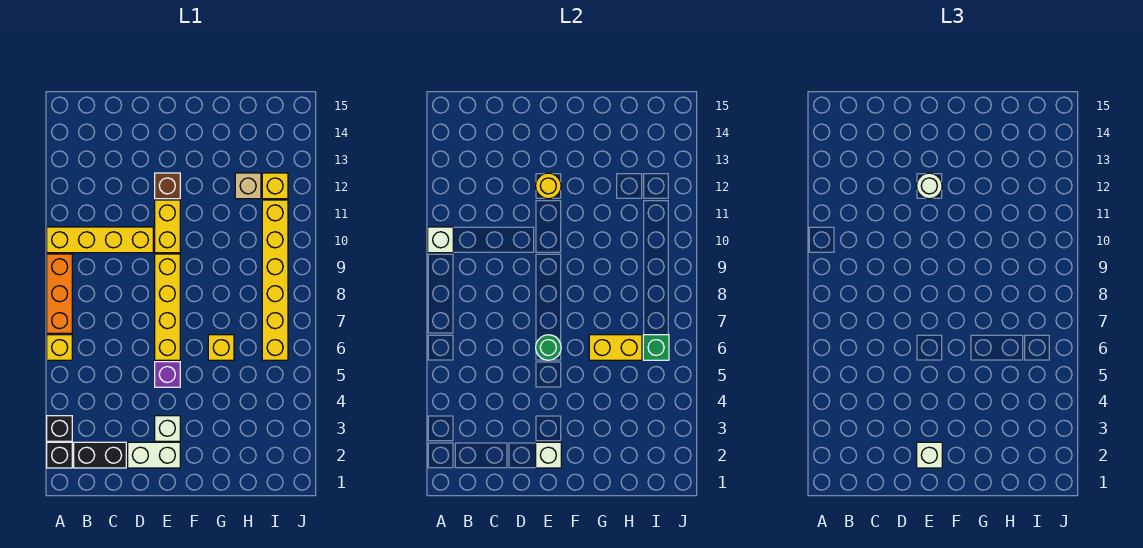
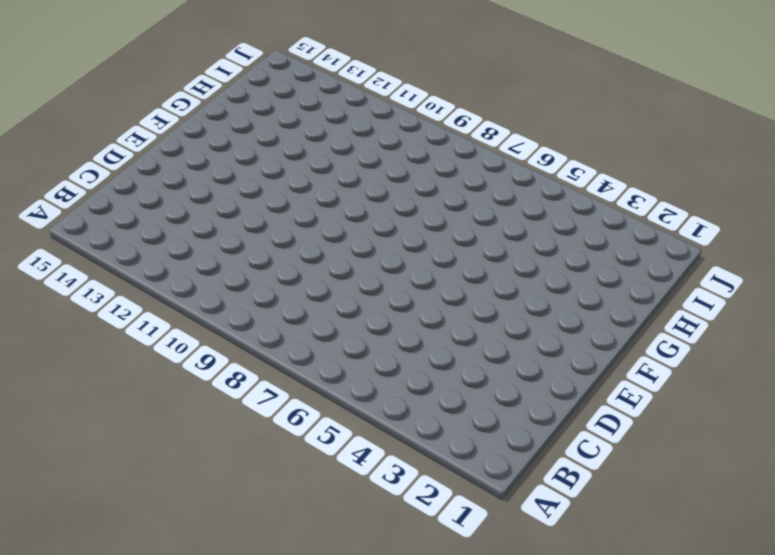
none -> black 1x1 brick [47,442,72,468]
none -> black 1x1 brick [47,416,72,441]
none -> yellow 1x1 brick [47,335,72,360]

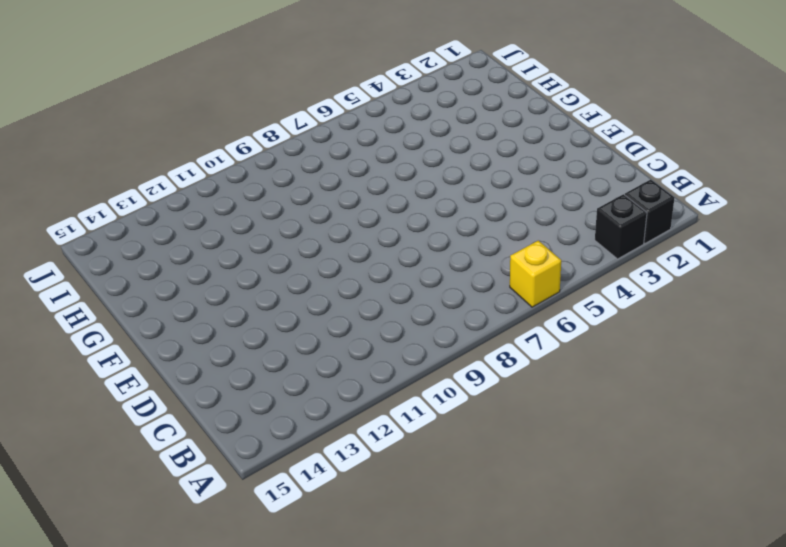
none -> orange 1x3 brick [47,254,72,333]
none -> yellow 1x4 brick [47,227,153,253]
none -> black 1x2 brick [74,442,126,468]

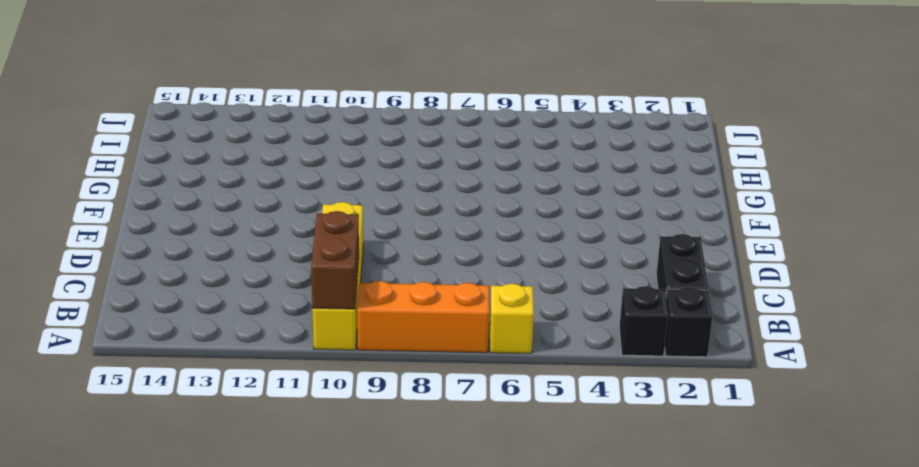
brown 1x2 brick [311,211,359,309] -> white 1x1 brick [428,227,453,253]
none -> white 1x2 brick [128,442,180,468]
none -> white 1x1 brick [155,416,180,441]
none -> purple 1x1 brick [155,362,180,387]

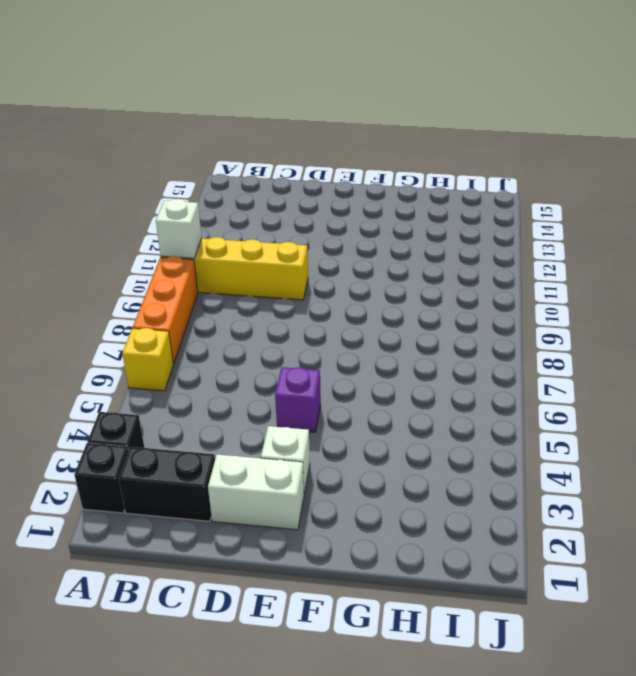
none -> yellow 1x4 brick [155,254,180,360]
none -> yellow 1x2 brick [155,200,180,253]
none -> brown 1x1 brick [155,173,180,199]

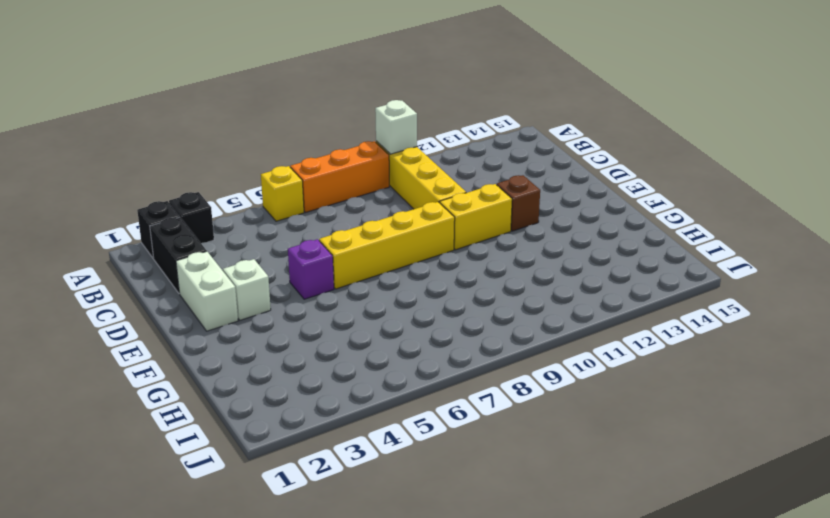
none -> yellow 1x1 brick [208,335,234,360]
none -> tan 1x1 brick [235,173,261,199]
none -> yellow 1x6 brick [262,200,288,360]

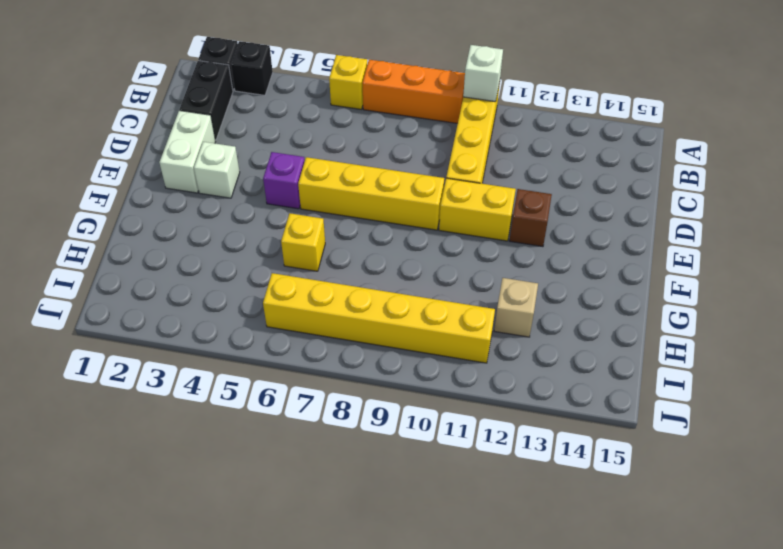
none -> yellow 1x1 brick [262,173,288,199]
none -> white 1x1 brick [536,442,561,468]
none -> green 1x1 round brick [536,335,561,360]

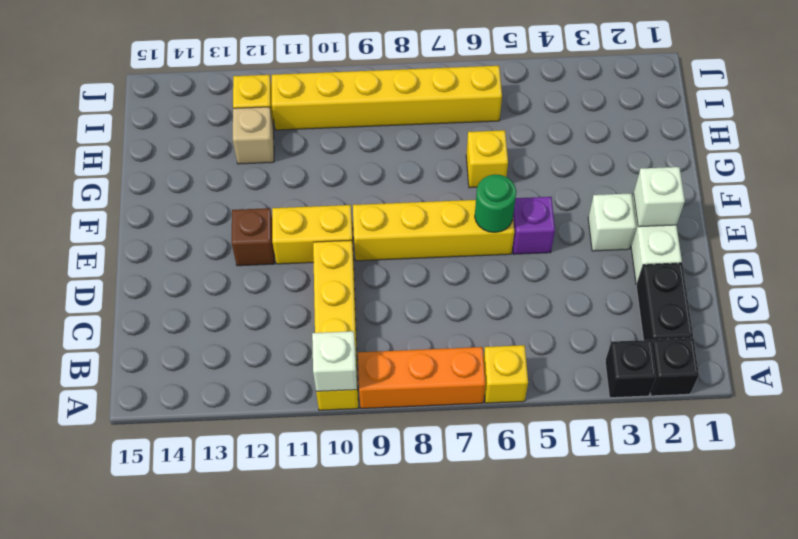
none -> yellow 1x1 round brick [536,173,561,199]
none -> yellow 1x2 brick [589,335,642,360]
none -> green 1x1 brick [643,335,669,360]

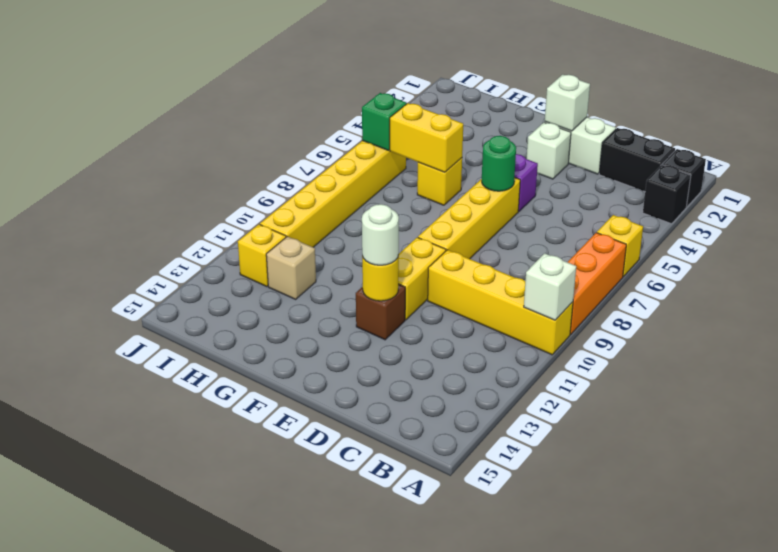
none -> white 1x1 brick [917,442,942,468]

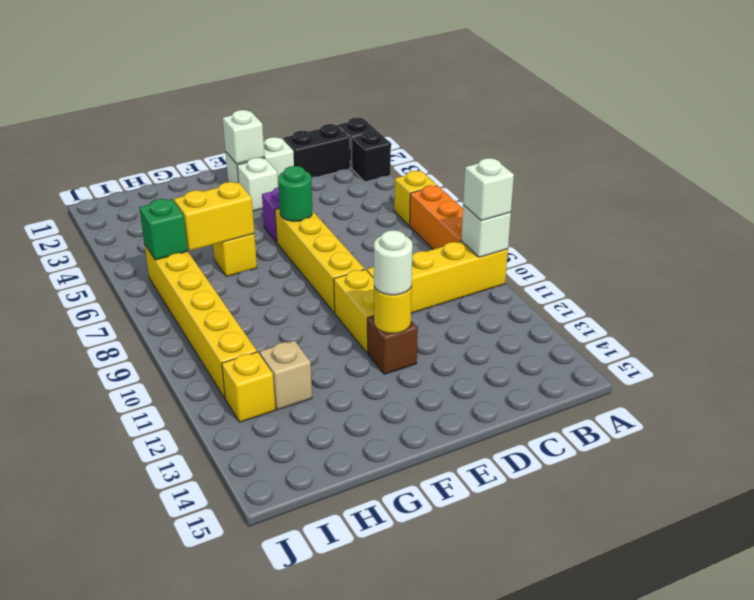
white 1x1 brick [463,158,514,221] -> white 1x1 brick moved to [917,442,942,468]

